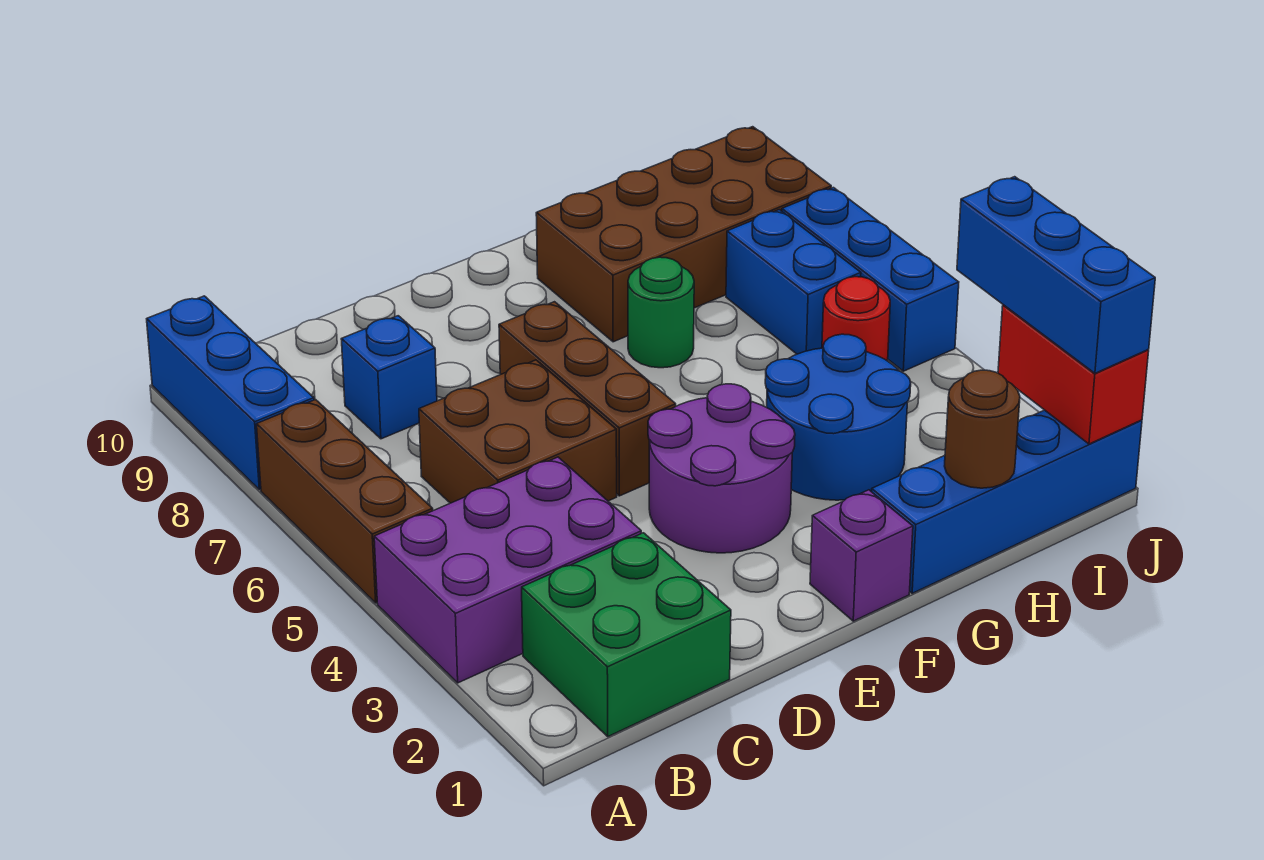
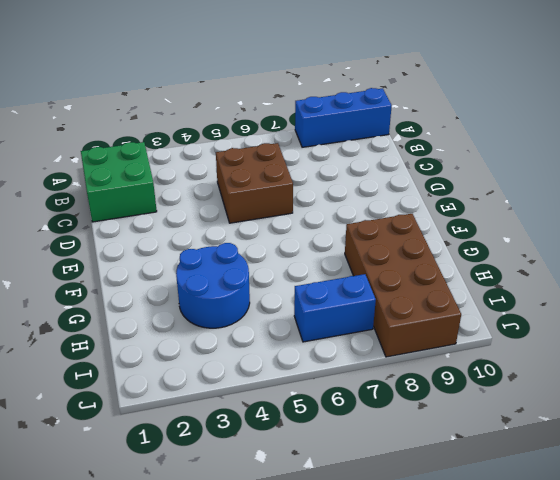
none -> purple 2x3 brick [374,457,641,683]
none -> brown 1x3 brick [257,400,433,603]
none -> blue 1x1 brick [341,316,437,439]

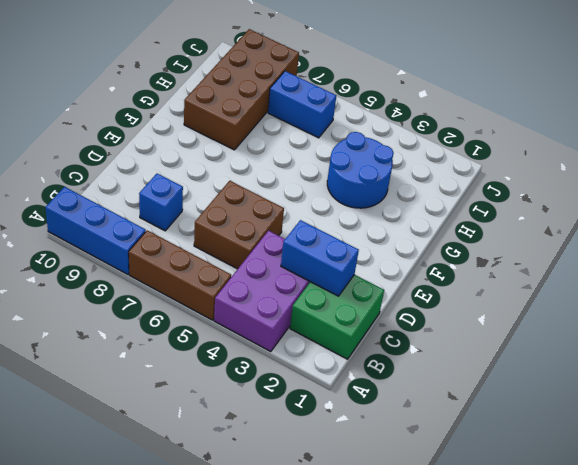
blue 1x2 brick [281,220,359,296] -> none
none -> purple 2x2 round brick [648,384,795,553]
none -> brown 1x3 brick [499,302,676,496]
none -> purple 1x1 brick [810,490,913,621]

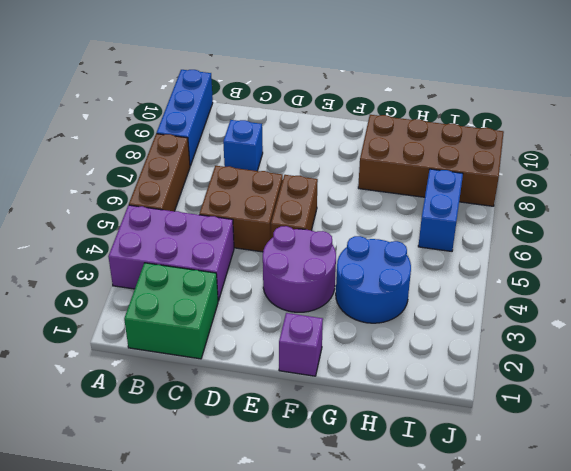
brown 1x2 brick [271,175,318,238] -> brown 1x3 brick [499,302,676,496]
none -> blue 1x4 brick [872,410,1142,593]
none -> green 1x1 round brick [628,257,694,368]
none -> red 1x1 round brick [822,277,890,361]

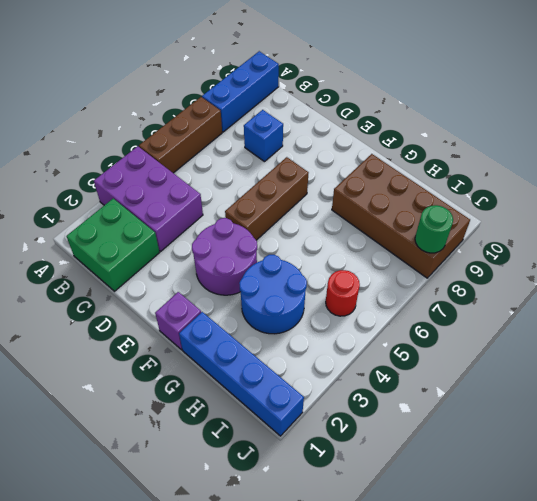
green 1x1 round brick [415,205,453,253] -> green 1x1 round brick moved to [628,257,694,368]
none -> brown 2x2 brick [419,360,617,503]
none -> blue 1x2 brick [726,210,861,354]
none -> blue 1x3 brick [782,188,959,371]

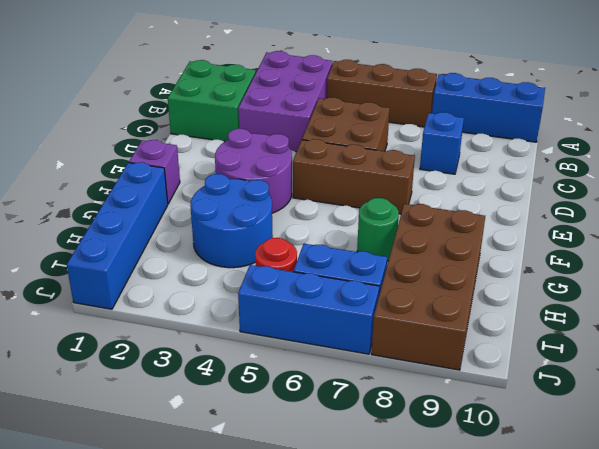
none -> brown 1x1 round brick [945,370,1020,488]
none -> red 1x2 brick [998,305,1149,444]
none -> blue 1x3 brick [957,177,1155,373]

